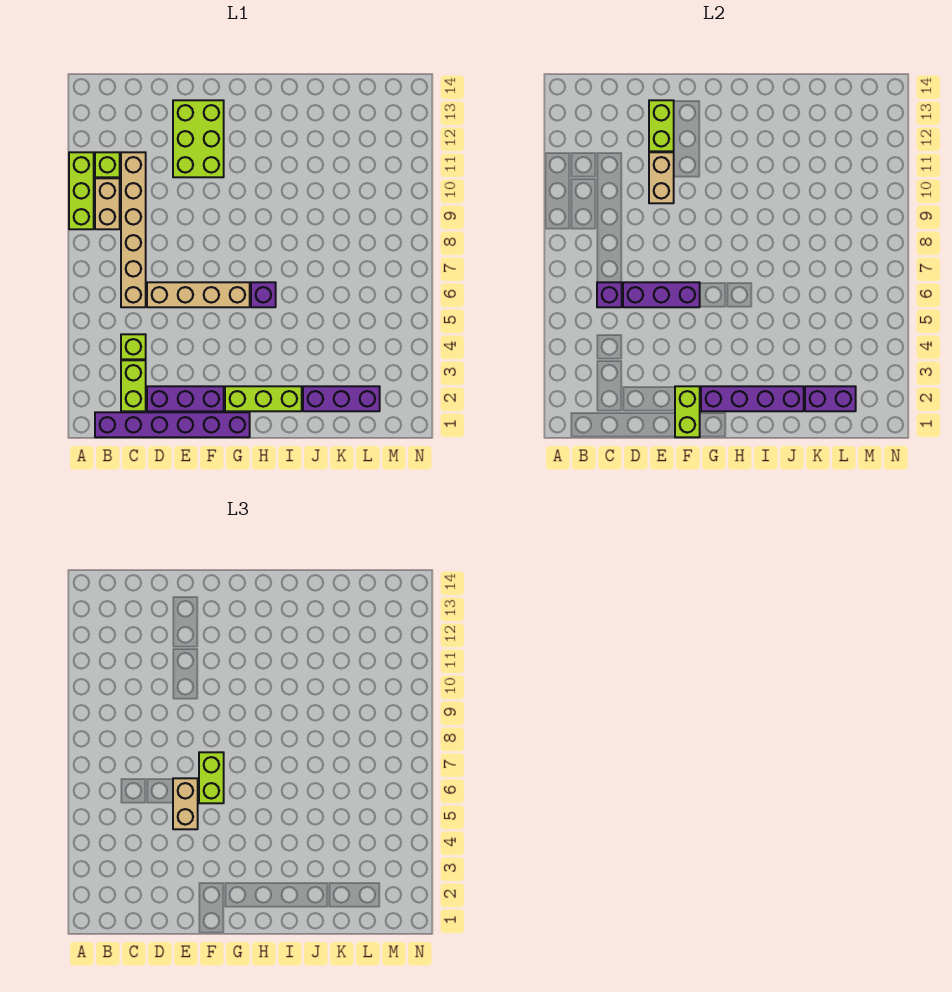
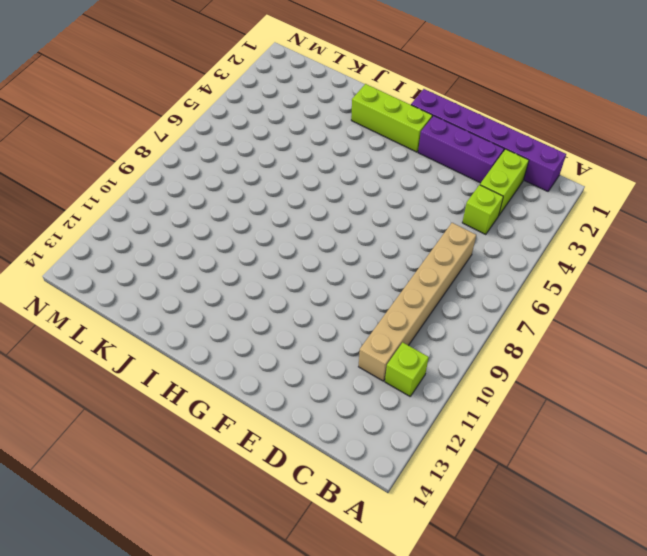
none -> lime 1x3 brick [69,152,94,229]
none -> tan 1x2 brick [95,178,120,229]
none -> tan 1x4 brick [147,282,250,307]

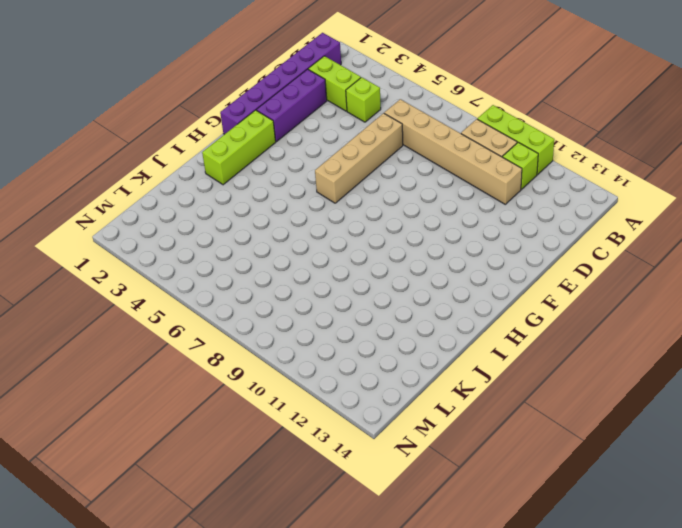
none -> lime 2x3 brick [173,100,224,177]
none -> purple 1x1 brick [251,282,276,307]
none -> purple 1x3 brick [303,386,380,411]

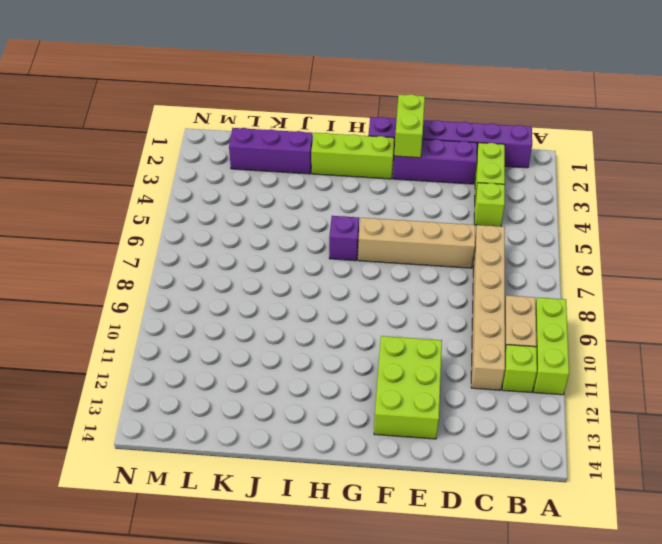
none -> purple 1x1 brick [597,282,622,307]
none -> purple 1x3 brick [623,282,700,307]
none -> tan 1x2 brick [649,152,674,203]

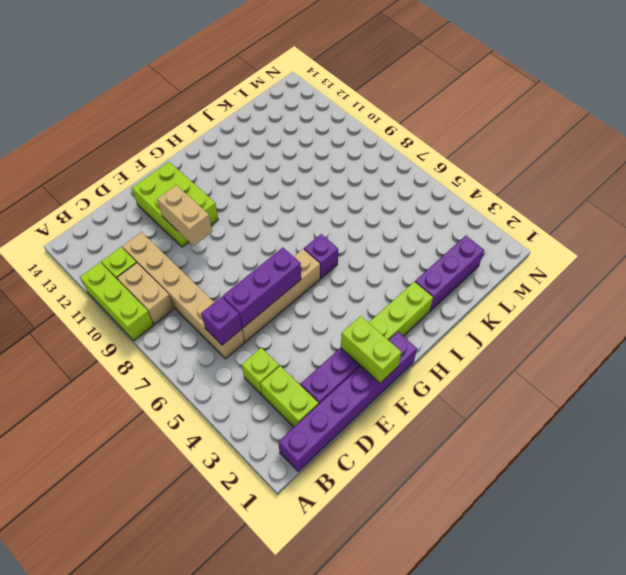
none -> lime 1x2 brick [649,100,674,151]
none -> purple 1x4 brick [701,386,804,411]
none -> purple 1x2 brick [805,386,856,411]

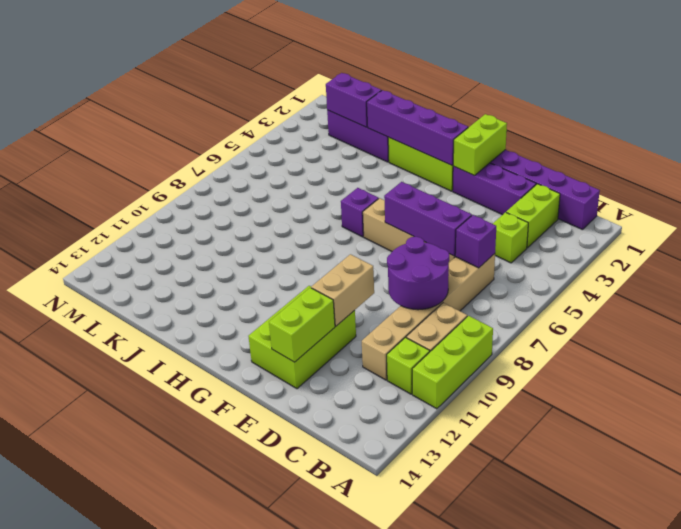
purple 2x2 round brick [387,237,449,310] -> none
none -> tan 1x2 brick [173,778,198,829]
none -> lime 1x2 brick [199,752,224,803]

